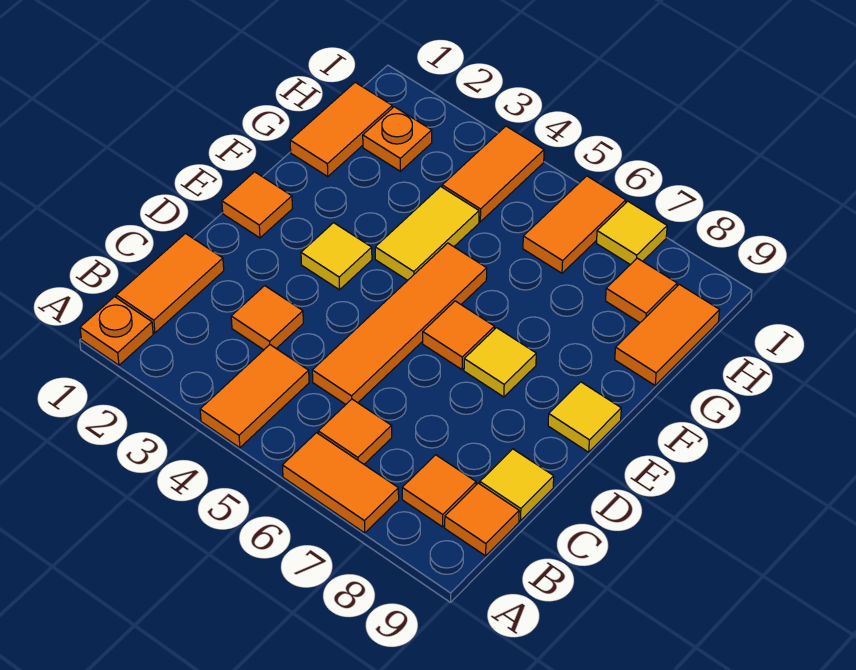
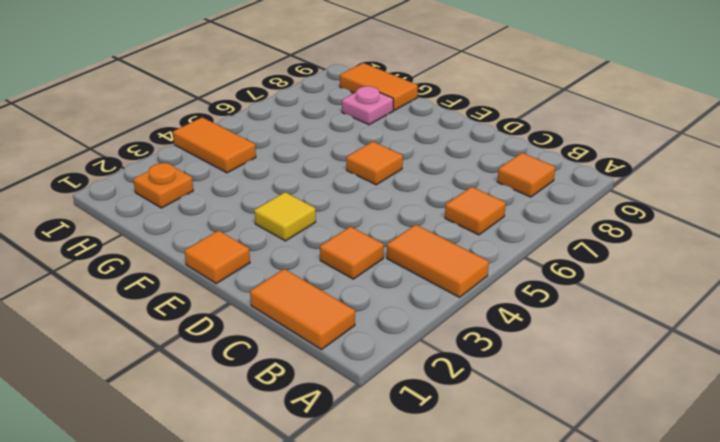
pink 1x1 plate [342,86,393,125] -> none
none -> orange 1x1 plate [80,297,153,365]
none -> orange 1x2 tile [282,433,399,533]
none -> orange 1x1 tile [445,483,519,556]

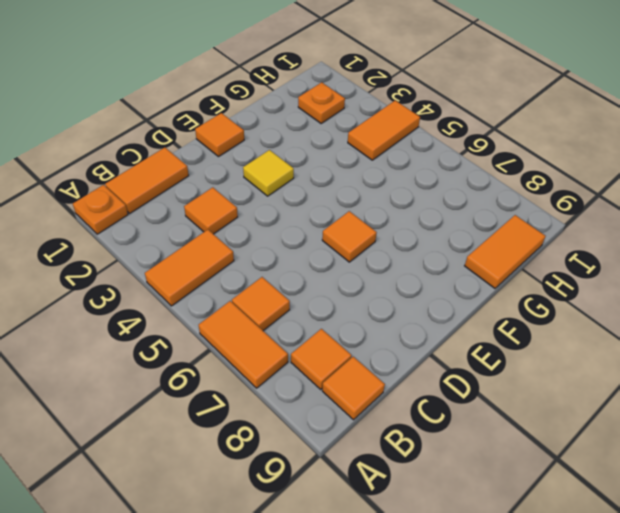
none -> orange 1x4 tile [312,243,487,404]
none -> yellow 1x1 tile [480,449,554,521]
none -> yellow 1x1 tile [464,328,536,397]

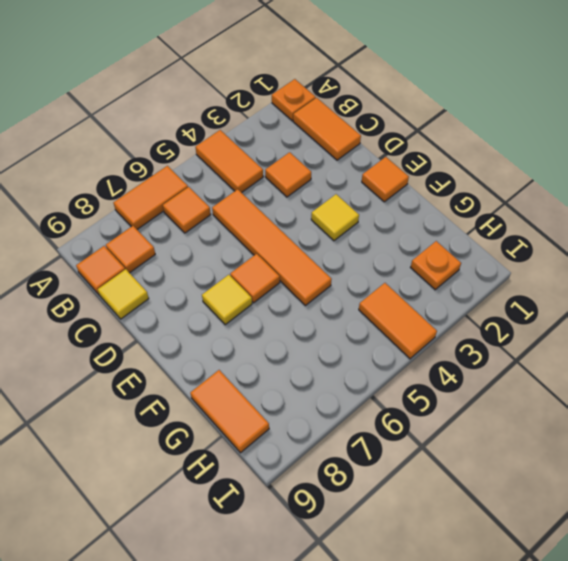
none -> yellow 1x1 tile [548,382,621,452]
none -> yellow 1x2 tile [375,187,479,280]
none -> orange 1x2 tile [290,82,392,177]

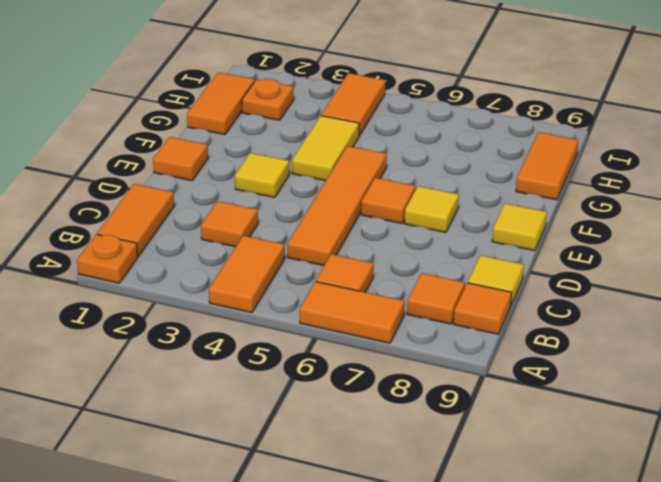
none -> orange 1x2 tile [523,176,626,273]
none -> orange 1x1 tile [606,258,677,323]
none -> yellow 1x1 tile [597,201,667,265]

